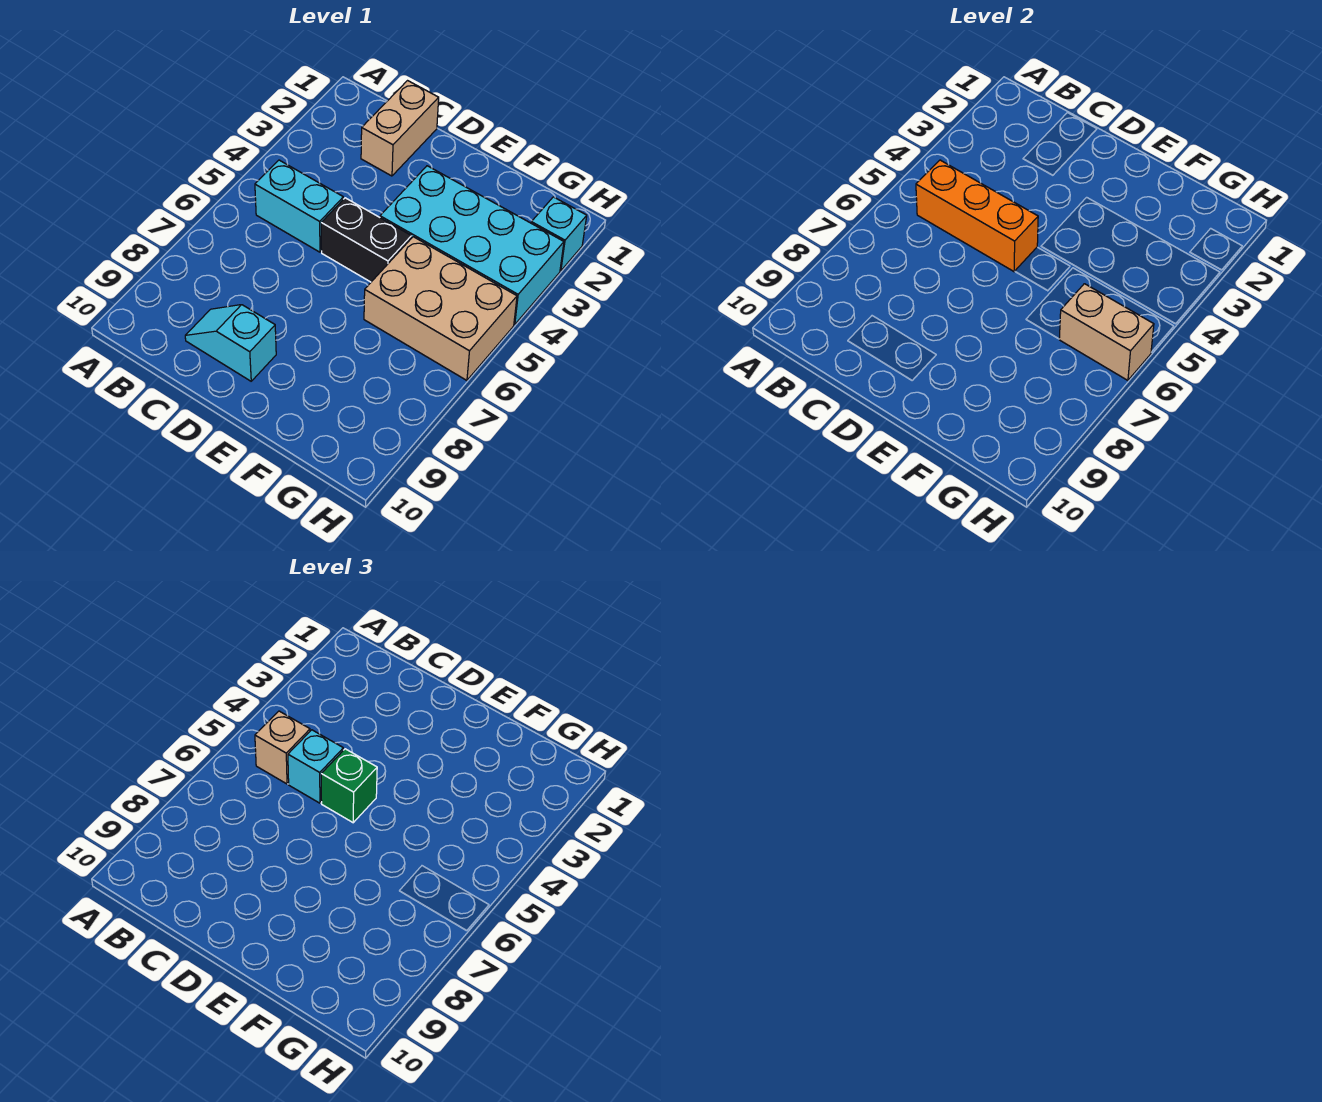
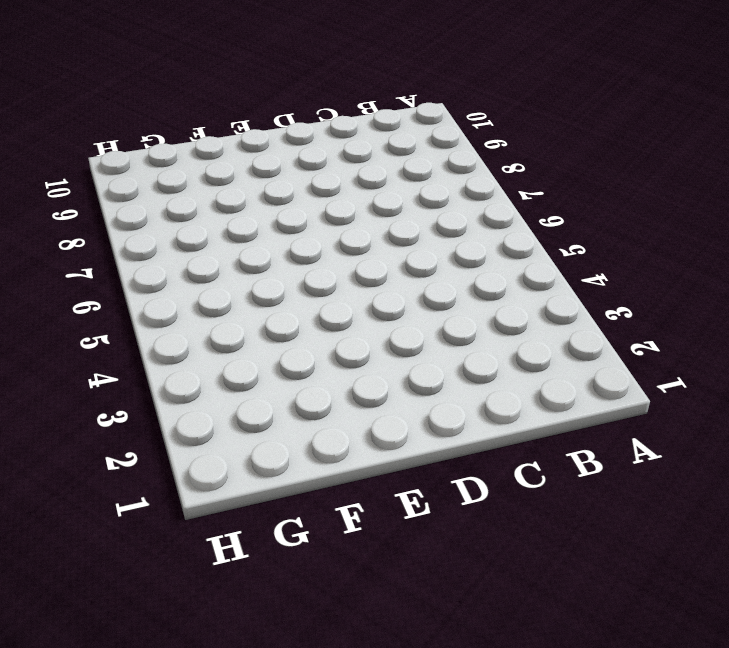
none -> cyan 1x2 brick [255,160,343,252]
none -> tan 1x2 brick [361,81,439,176]
none -> cyan 1x2 slope [185,305,276,381]

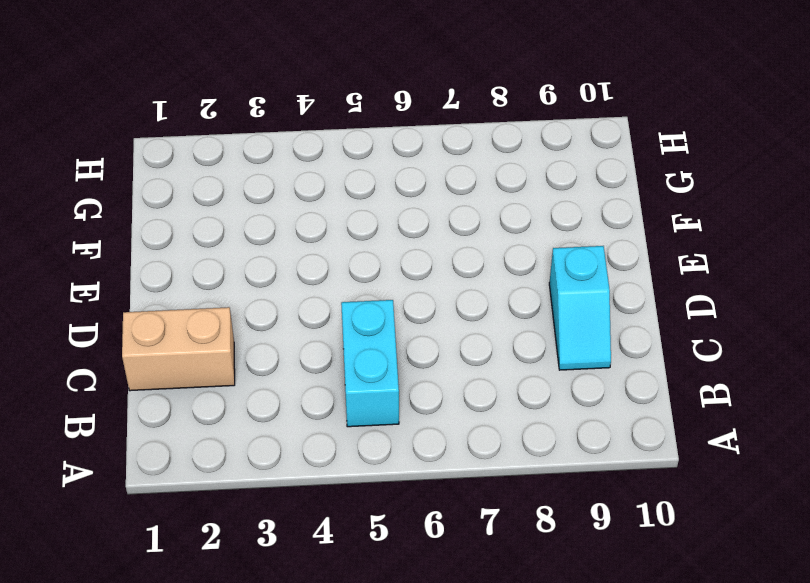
none -> black 1x2 brick [321,198,411,282]
none -> cyan 2x4 brick [380,166,564,325]
none -> tan 2x3 brick [364,237,517,380]

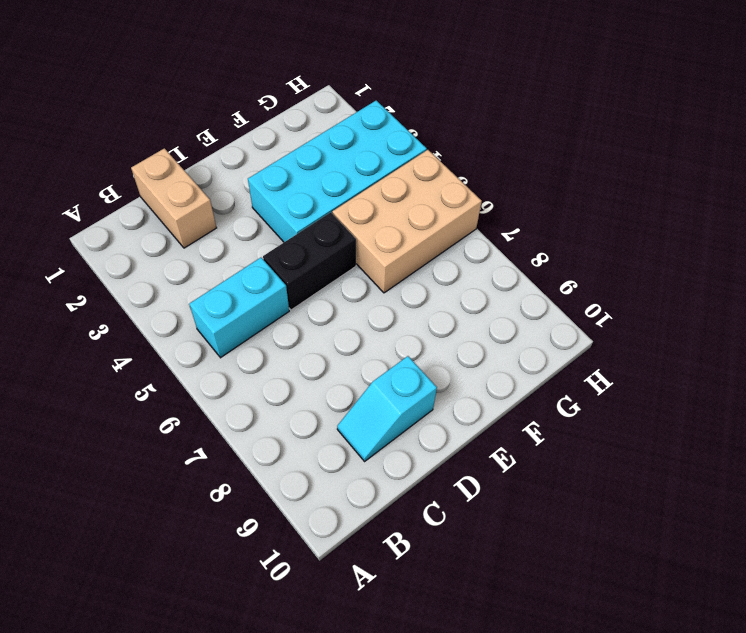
none -> cyan 1x1 brick [531,197,587,271]
none -> orange 1x3 brick [916,160,1038,272]
none -> tan 1x2 brick [1059,284,1154,380]

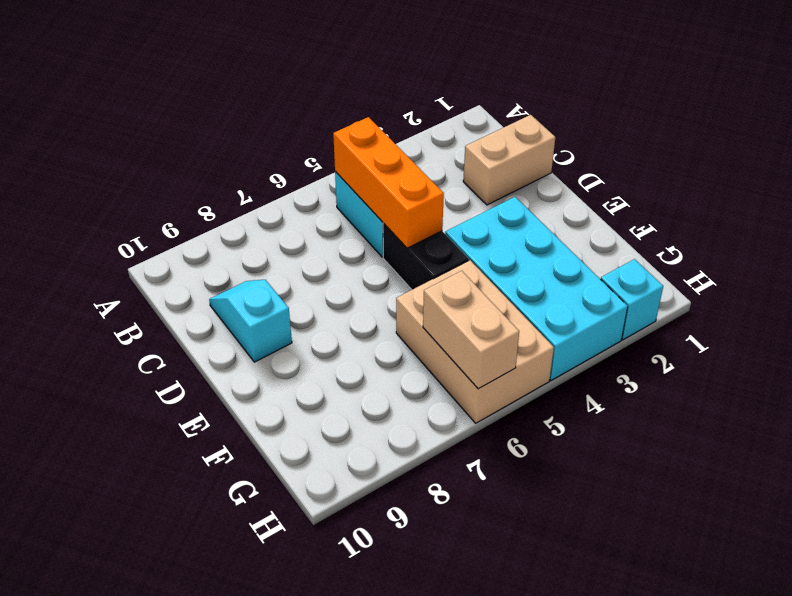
none -> tan 1x1 brick [255,711,310,784]
none -> cyan 1x1 brick [288,730,343,803]
none -> green 1x1 brick [321,749,377,823]

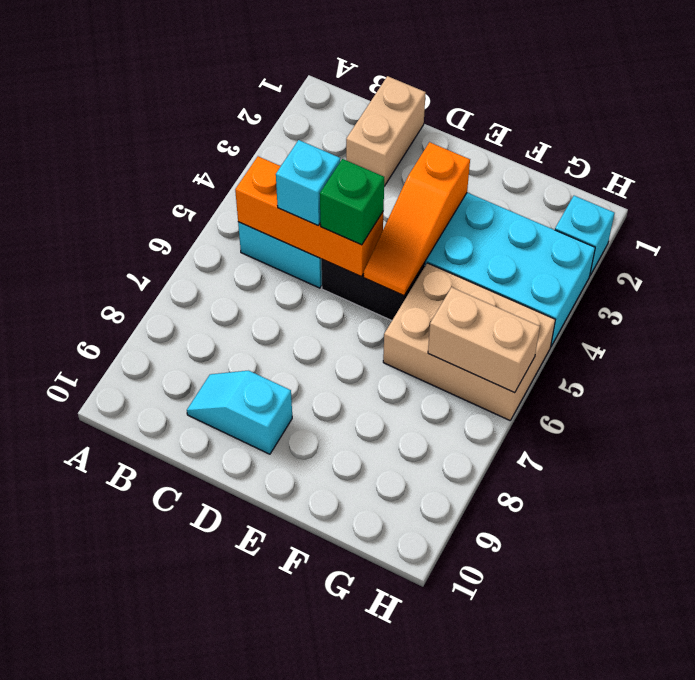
orange 1x3 slope [364,142,470,296] -> none
none -> tan 1x1 brick [255,711,310,784]

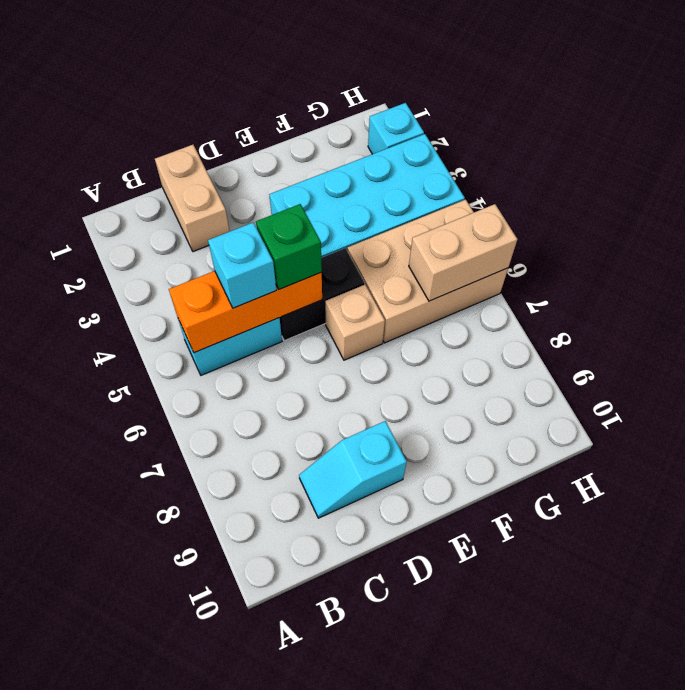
tan 1x1 brick [325,285,385,360] -> tan 1x1 brick moved to [255,711,310,784]

